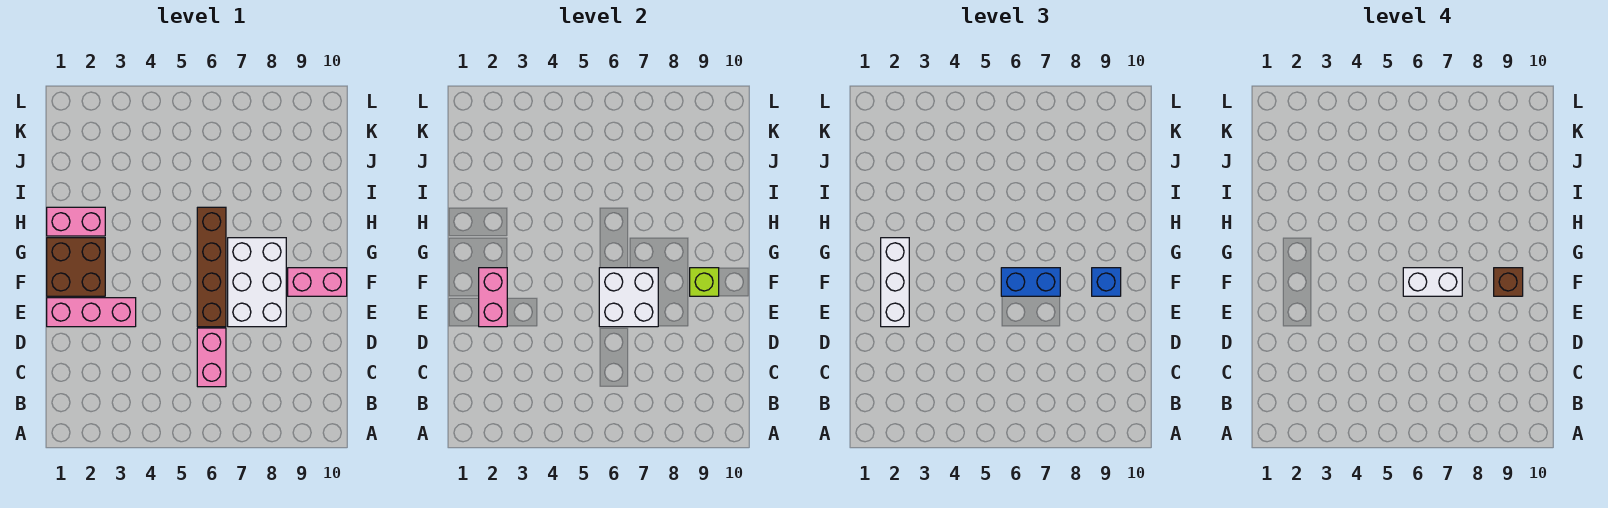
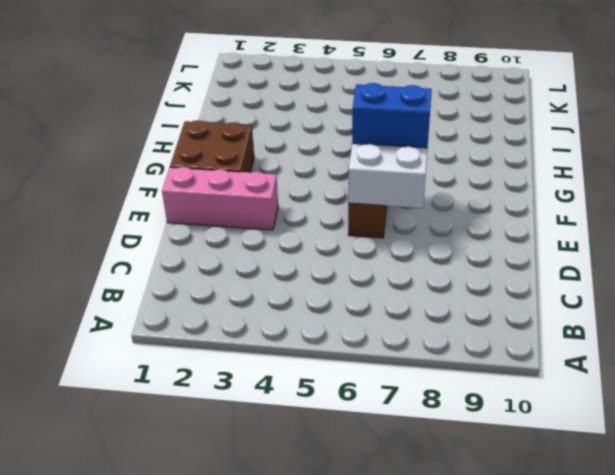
none -> pink 1x2 brick [197,328,226,387]
none -> white 2x3 brick [228,238,286,327]
none -> pink 1x2 brick [288,268,347,296]

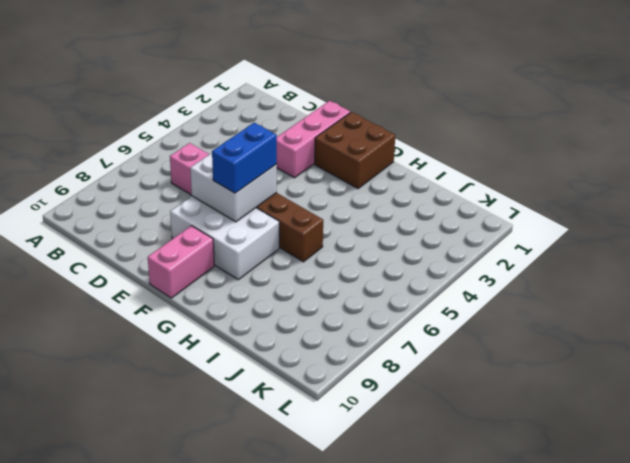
none -> pink 1x2 brick [47,207,105,236]
none -> pink 1x2 brick [479,268,507,327]
none -> lime 1x1 brick [690,268,719,296]

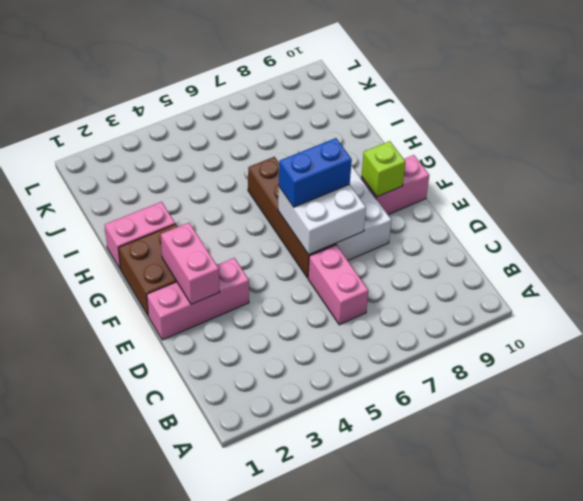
none -> white 1x3 brick [881,238,909,327]
none -> blue 1x1 brick [1092,268,1121,296]
none -> white 1x2 brick [1403,268,1462,296]

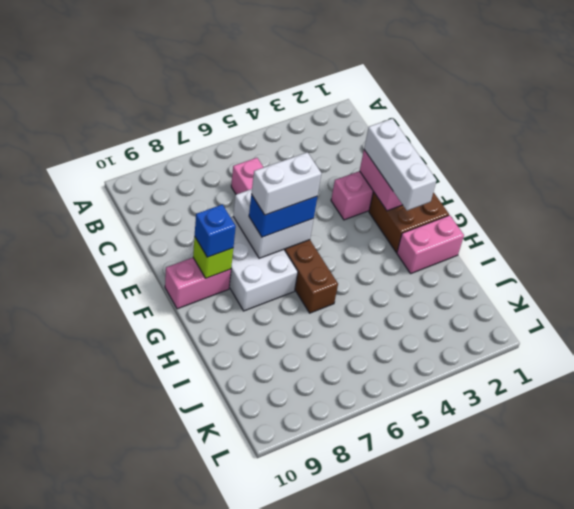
none -> brown 1x1 brick [1494,268,1523,296]

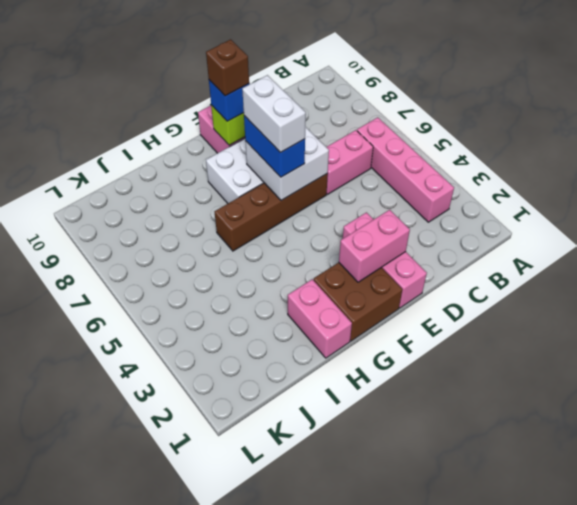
pink 1x4 brick [357,117,454,222] -> none
none -> white 1x3 brick [881,238,909,327]

